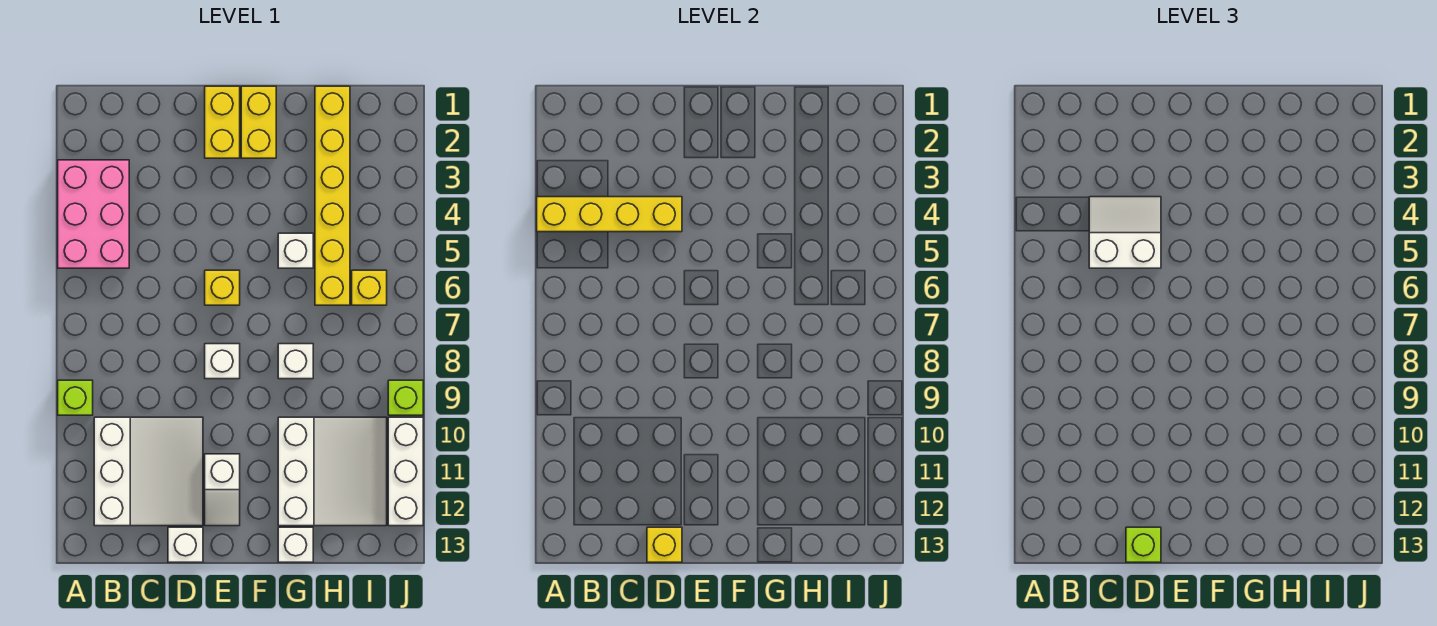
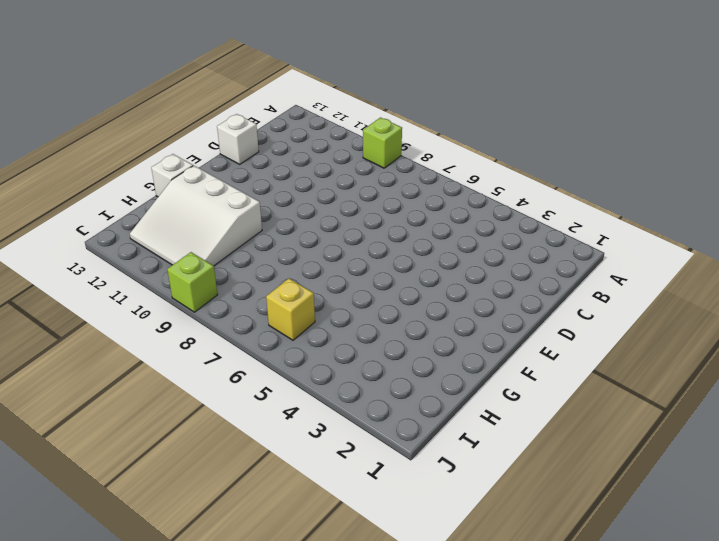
none -> pink 2x3 brick [58,160,129,268]
none -> white 3x3 slope [94,417,203,526]
none -> yellow 1x2 brick [205,86,240,158]

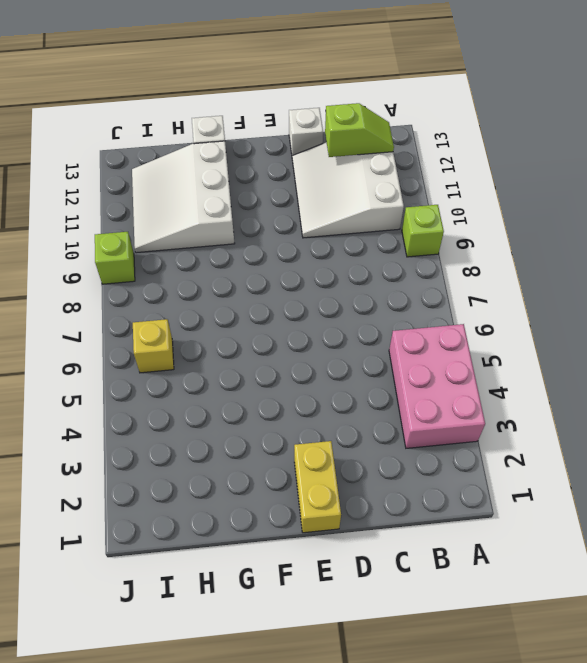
lime 1x2 slope [325,103,394,157] -> none
none -> yellow 1x1 brick [205,270,240,305]
none -> white 1x1 brick [205,344,240,379]
none -> white 1x2 slope [205,454,240,526]

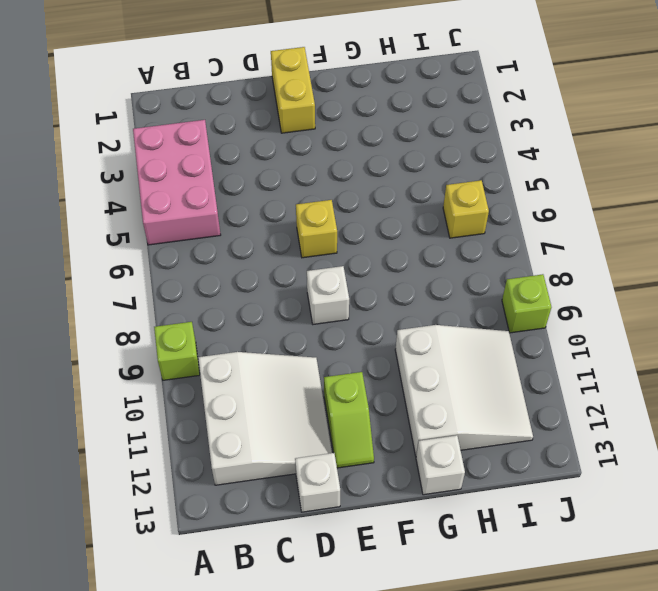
lime 1x2 slope [324,372,374,468] -> white 1x2 slope [205,454,240,526]
none -> yellow 1x2 brick [241,86,276,158]
none -> white 1x1 brick [278,233,313,268]
none -> white 1x1 brick [278,344,313,379]

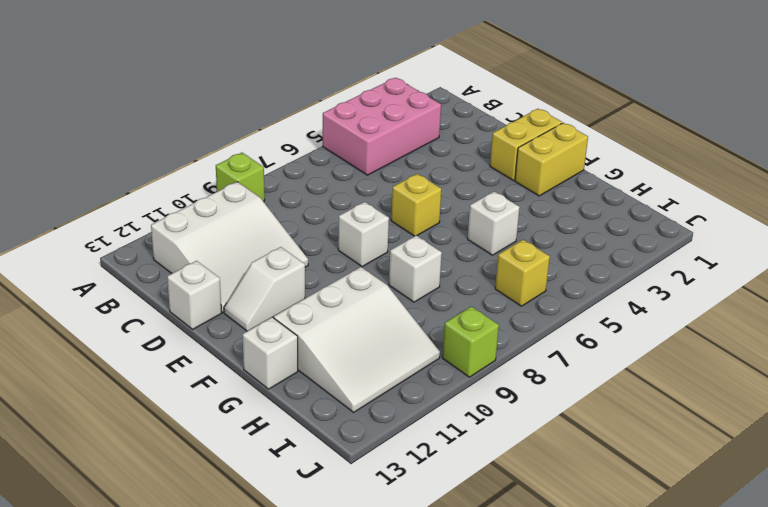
none -> yellow 1x6 brick [315,86,350,305]
none -> white 1x3 brick [388,417,423,526]
none -> yellow 1x4 brick [537,197,682,232]

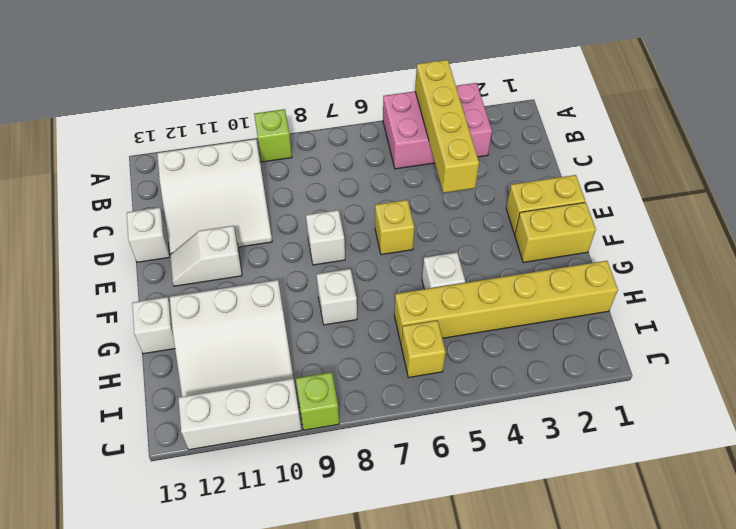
none -> yellow 1x1 brick [647,527,682,562]
none -> white 2x2 slope [1089,197,1161,268]
none -> lime 1x1 brick [1126,527,1161,562]

